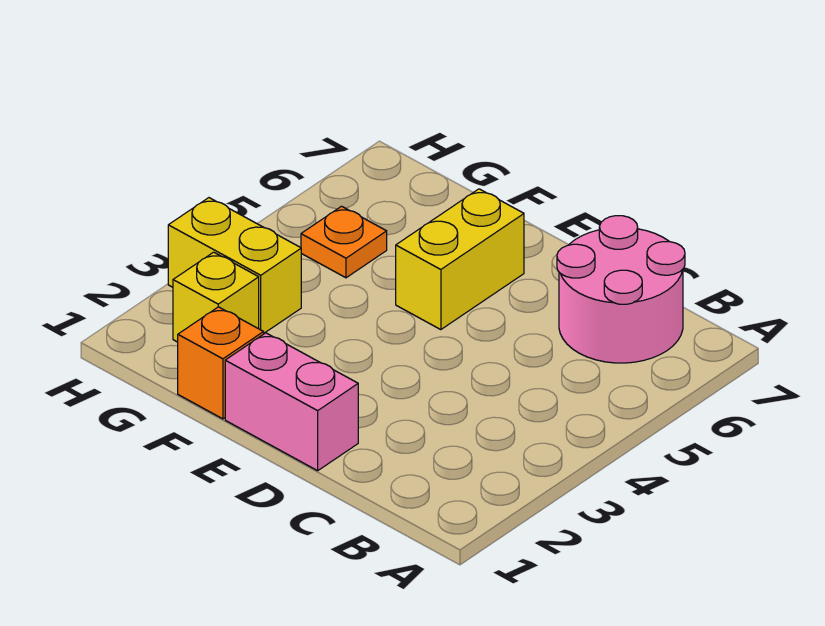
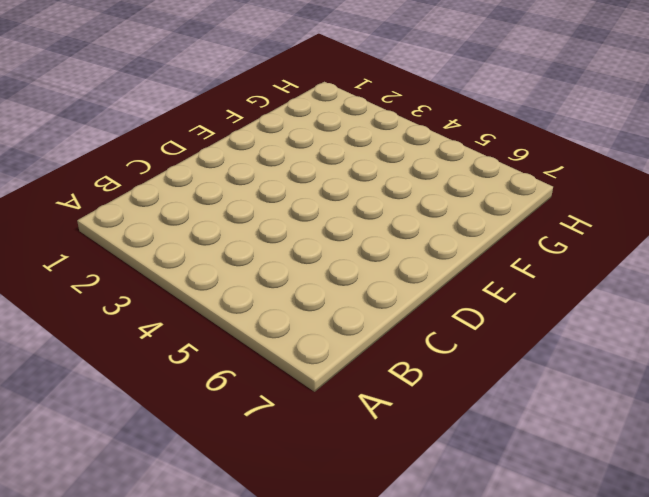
none -> pink 2x2 round brick [557,216,685,363]
none -> pink 1x2 brick [225,333,358,471]

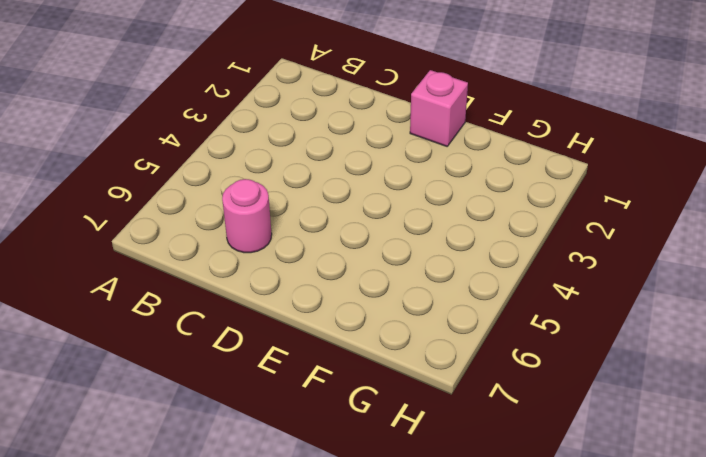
pink 1x1 round brick [222,179,272,253] -> pink 2x2 round brick [557,216,685,363]
pink 1x1 brick [410,70,468,146] -> pink 1x2 brick [225,333,358,471]
none -> yellow 1x2 brick [396,189,524,330]
none -> orange 1x1 brick [178,307,264,419]

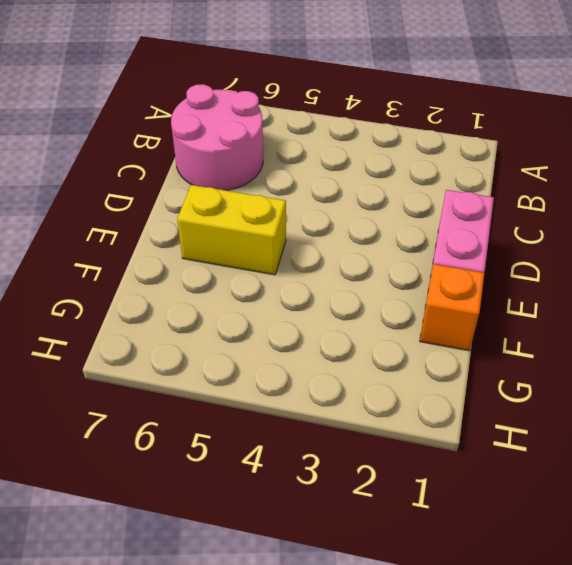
none -> yellow 1x1 brick [173,252,259,342]
none -> yellow 1x2 brick [168,198,301,333]

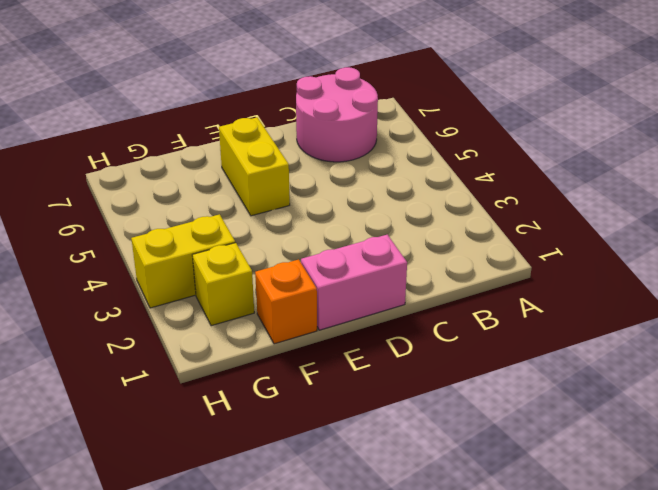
none -> orange 1x1 plate [301,206,387,278]

